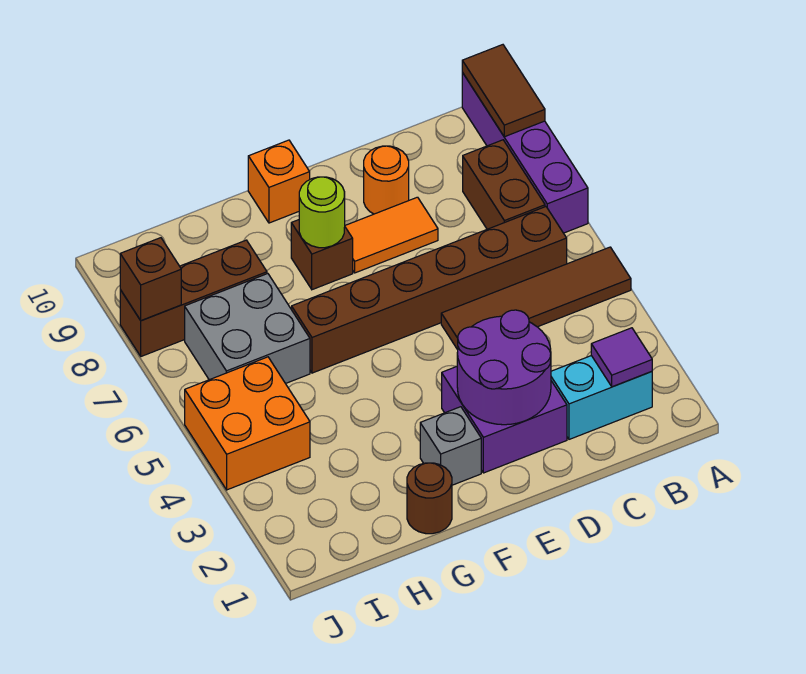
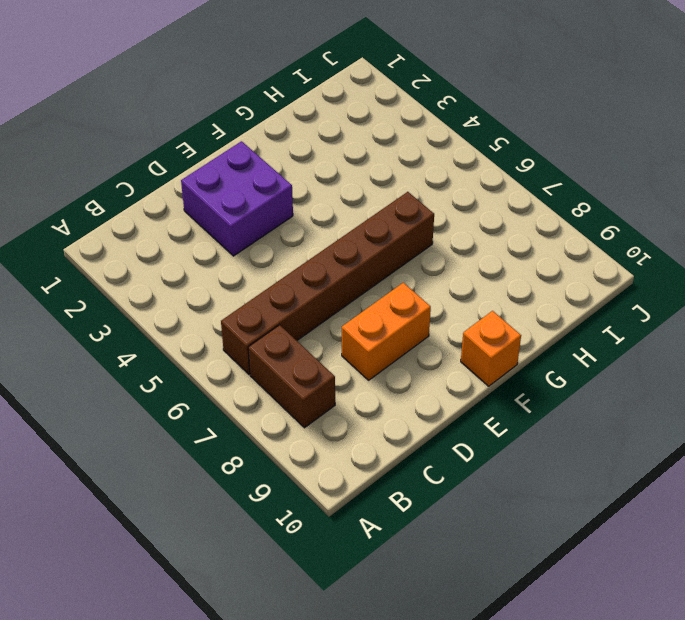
orange 1x2 brick [342,283,431,380] -> orange 1x2 tile [345,197,438,273]
none -> brown 1x4 tile [441,247,631,350]
none -> purple 1x4 brick [462,73,588,233]
none -> cyan 1x2 brick [551,356,652,439]

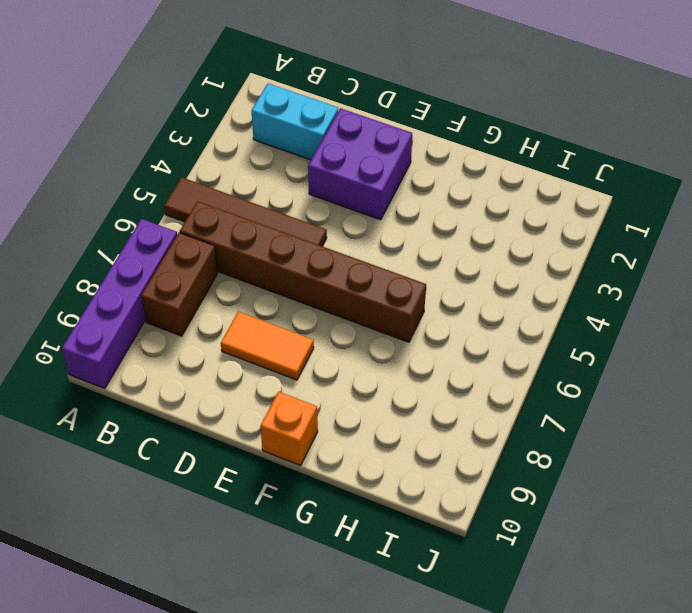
none -> orange 1x1 round brick [364,146,409,214]
none -> grey 1x1 brick [420,407,481,485]
none -> brown 1x1 brick [291,220,353,290]

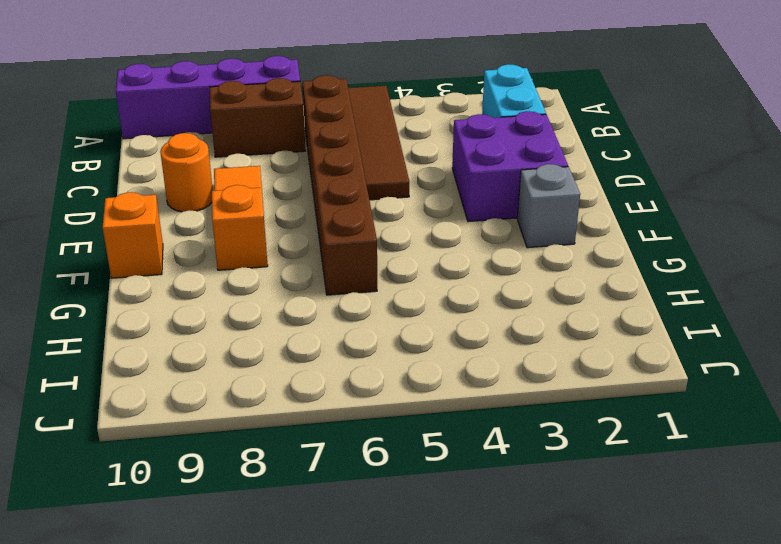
orange 1x1 brick [212,185,268,270] -> brown 1x1 brick [291,220,353,290]
none -> brown 1x1 round brick [407,463,452,534]
none -> grey 2x2 brick [185,274,310,383]
none -> brown 1x3 brick [120,240,267,356]

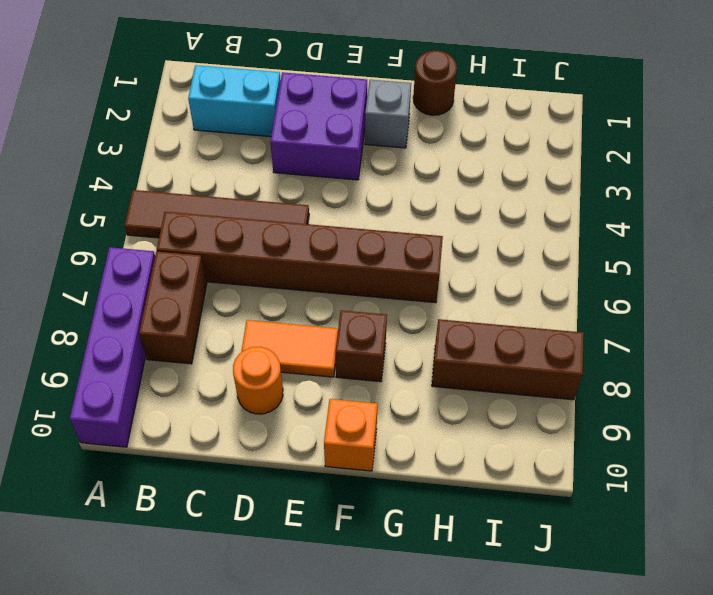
none -> grey 2x2 brick [185,274,310,383]
none -> orange 2x2 brick [185,357,310,490]
none -> brown 1x2 tile [462,45,545,137]

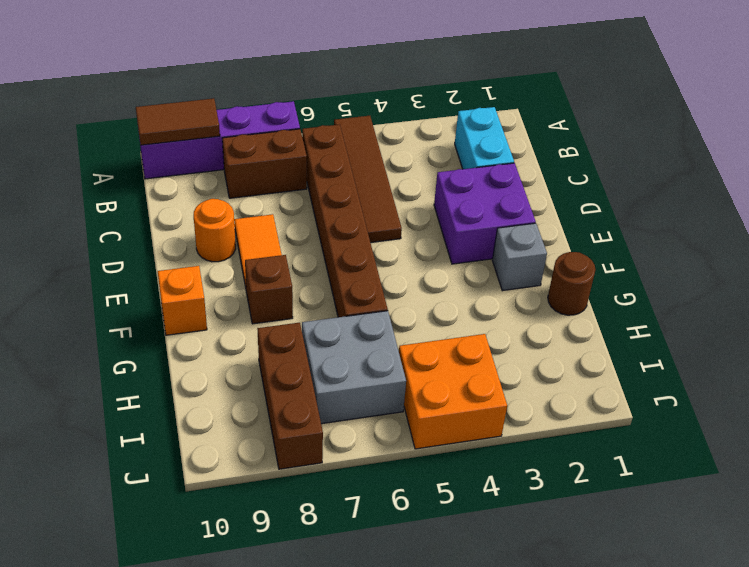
none -> purple 1x1 tile [591,328,652,387]
none -> purple 2x2 round brick [457,310,551,425]
none -> lime 1x1 round brick [299,177,345,248]

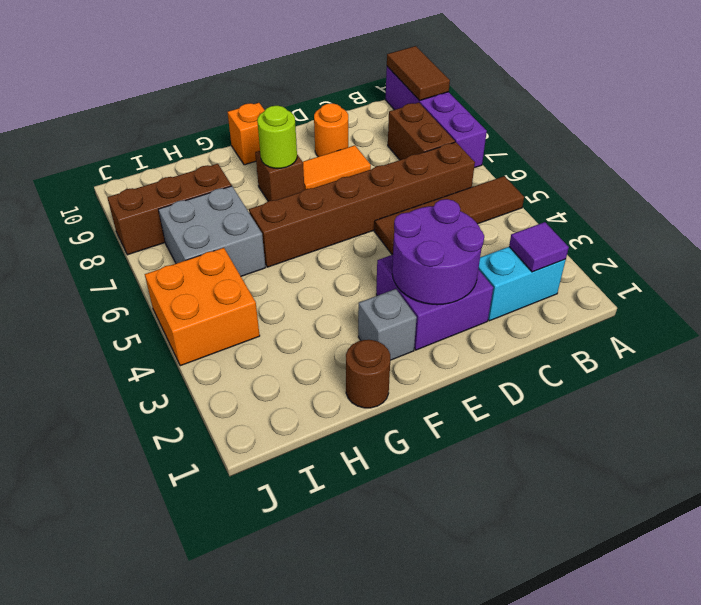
none -> brown 1x1 brick [120,238,181,321]

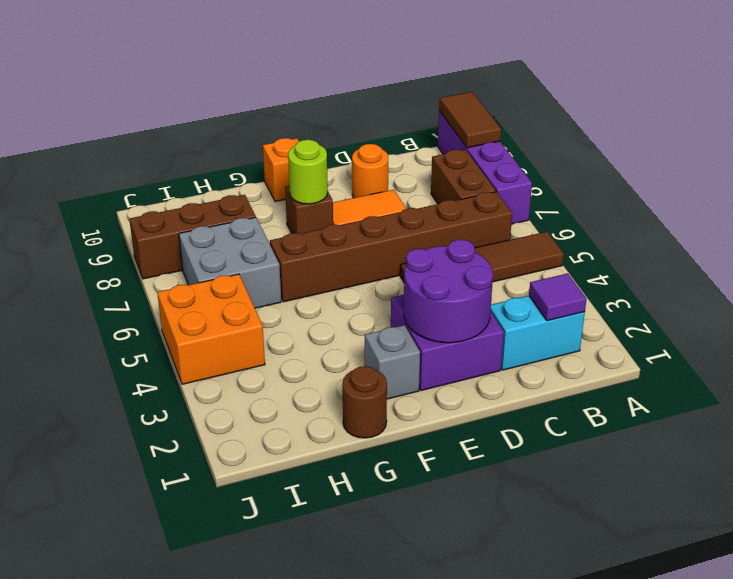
none -> brown 1x1 brick [120,238,181,321]

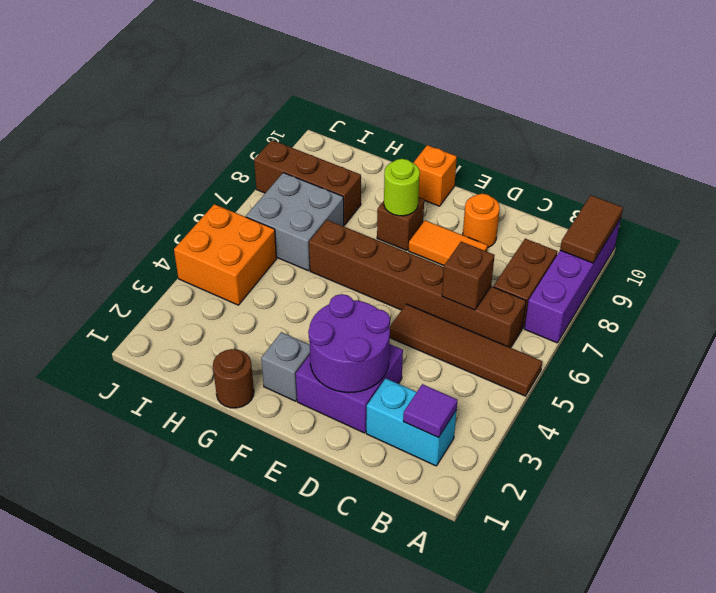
brown 1x1 brick [442,242,495,310] -> brown 1x1 brick moved to [120,238,181,321]

